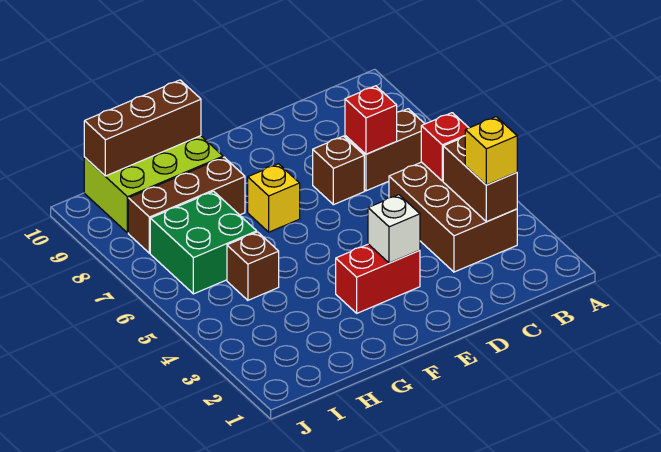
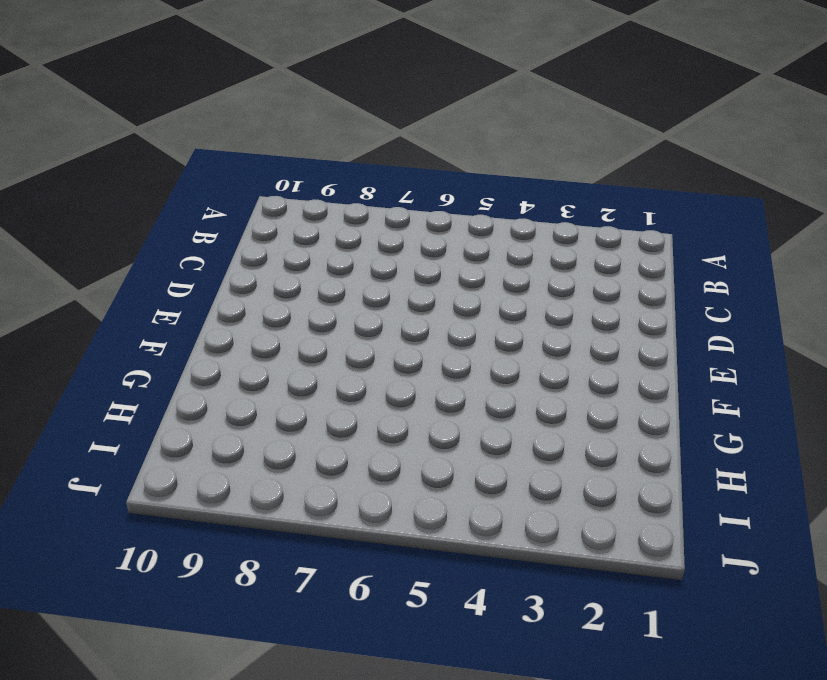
none -> brown 2x3 brick [389,162,517,272]
none -> brown 1x2 brick [345,109,425,191]
none -> brown 1x1 brick [313,136,364,205]

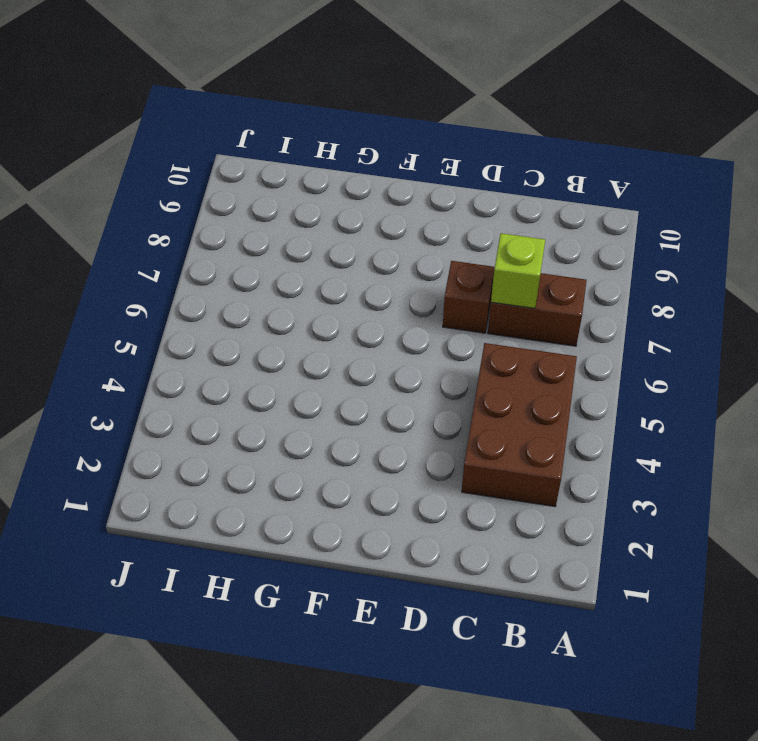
lime 1x1 brick [491,233,545,308] -> red 1x1 brick [345,86,397,154]
none -> red 1x2 brick [336,244,420,313]
none -> yellow 1x1 brick [248,164,300,232]
none -> brown 1x3 brick [128,157,245,253]

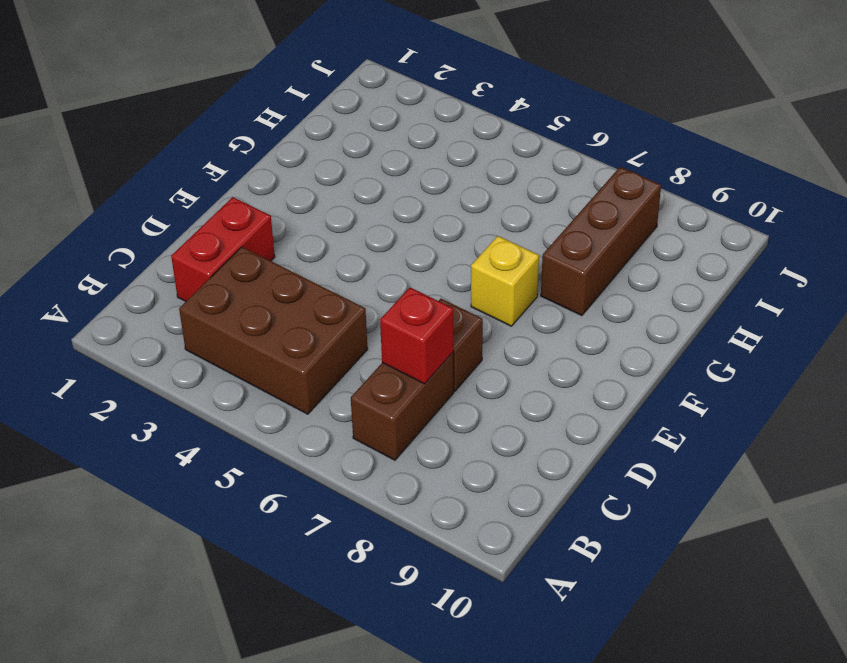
red 1x2 brick [171,197,275,301] -> red 1x2 brick moved to [336,244,420,313]
none -> lime 2x3 brick [84,136,223,233]
none -> brown 1x1 brick [227,232,279,300]
none -> green 2x2 brick [150,191,257,294]

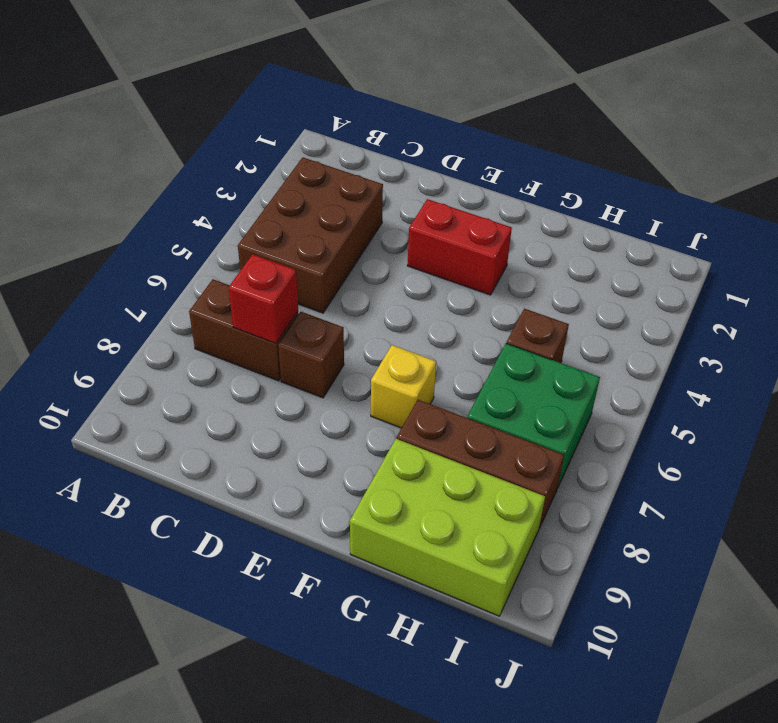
none -> brown 1x2 brick [443,136,517,222]
none -> red 1x1 brick [421,113,468,181]
none -> white 1x1 brick [368,195,420,263]

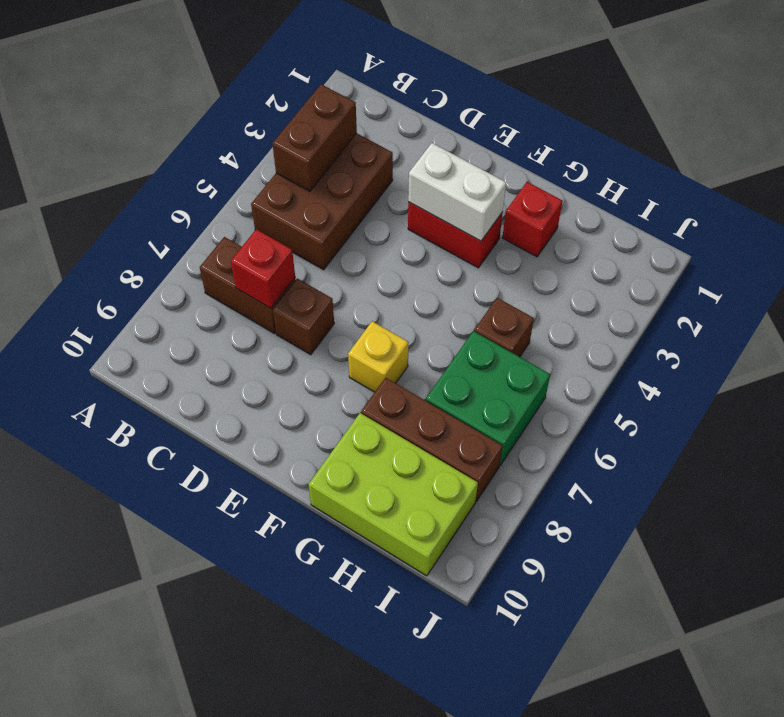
white 1x2 brick [408,143,506,241] -> white 1x1 brick [368,195,420,263]
red 1x1 brick [502,182,562,257] -> red 1x1 brick moved to [421,113,468,181]
none -> brown 1x3 brick [84,80,201,176]
none -> yellow 1x1 brick [465,117,517,185]

